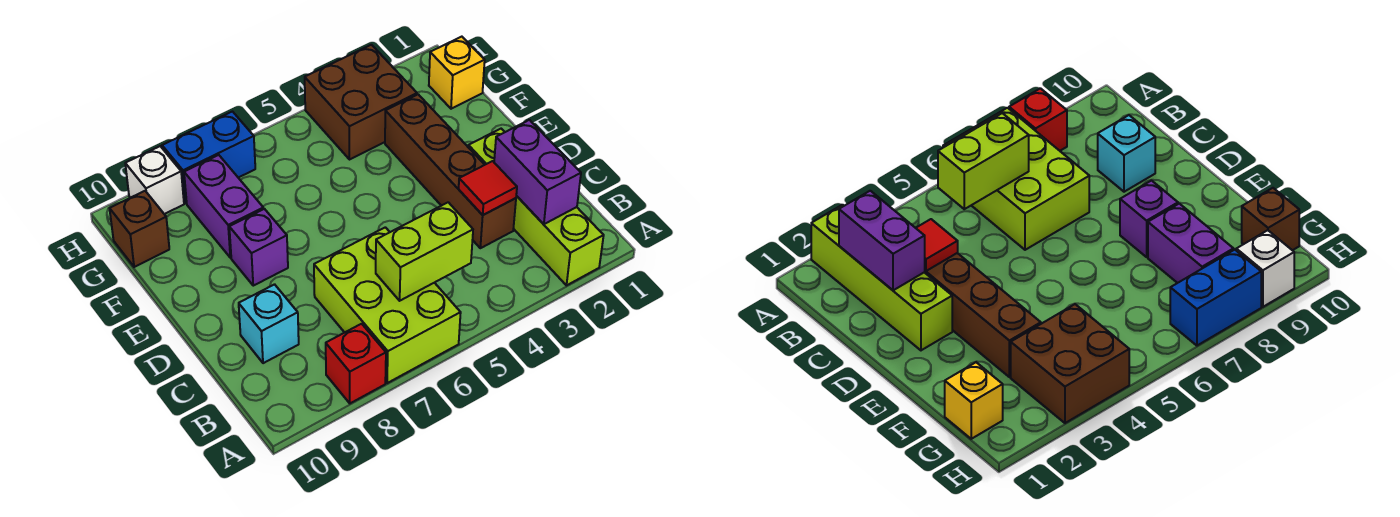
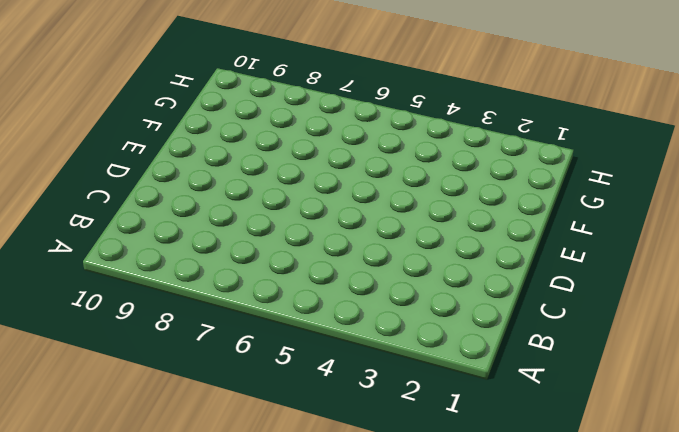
none -> lime 1x4 brick [468,129,604,285]
none -> lime 2x3 brick [314,227,461,383]
none -> red 1x1 brick [326,324,386,403]

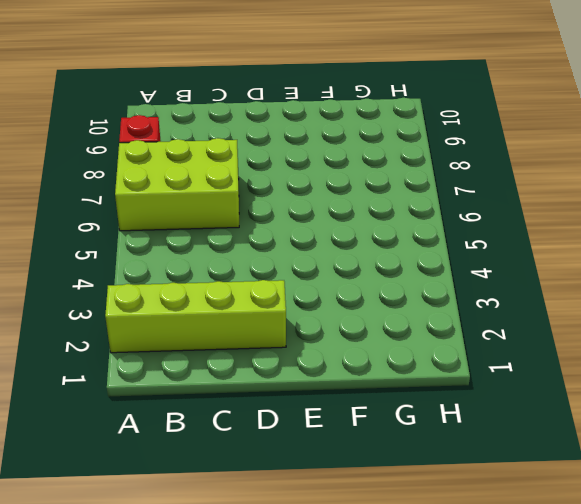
none -> brown 1x4 brick [385,94,516,248]
none -> cyan 1x1 brick [239,284,299,363]
none -> purple 1x1 brick [229,209,288,286]

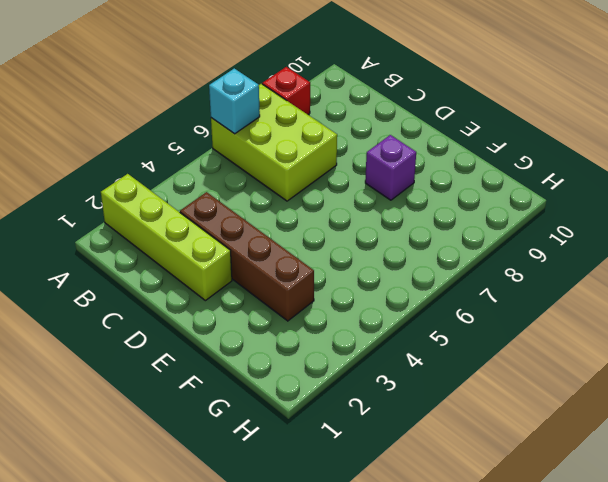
cyan 1x1 brick [209,68,260,134] -> cyan 1x1 brick moved to [239,284,299,363]
none -> purple 1x2 brick [184,155,263,258]
none -> yellow 1x1 brick [429,37,485,109]
none -> brown 2x2 brick [305,45,417,160]

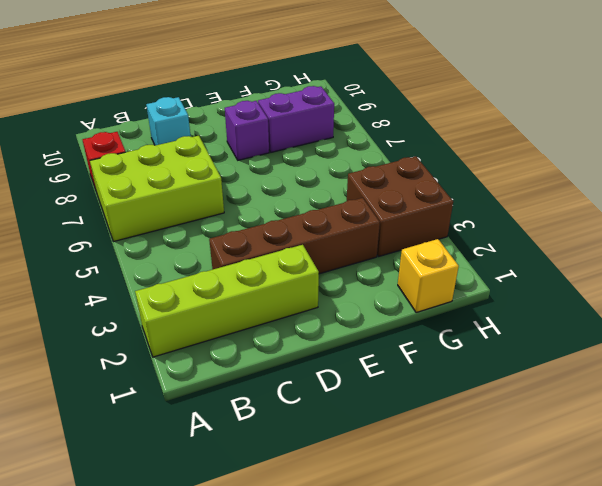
none -> brown 1x1 brick [110,191,169,267]
none -> blue 1x2 brick [162,112,255,203]
none -> white 1x1 brick [125,146,184,214]

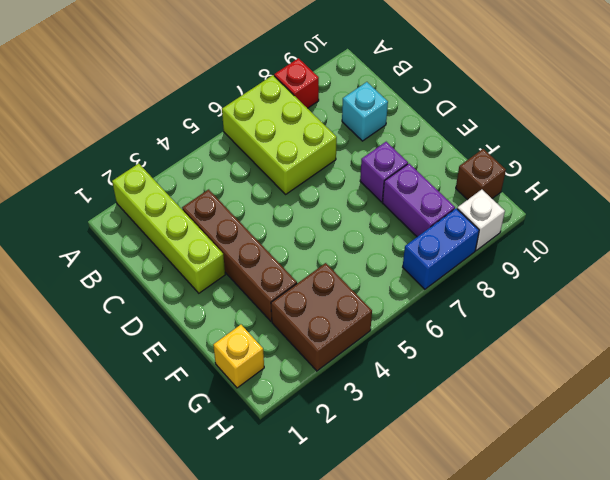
none -> purple 1x2 brick [494,120,581,224]
none -> lime 1x2 brick [376,202,473,301]
none -> red 1x1 tile [459,161,517,215]

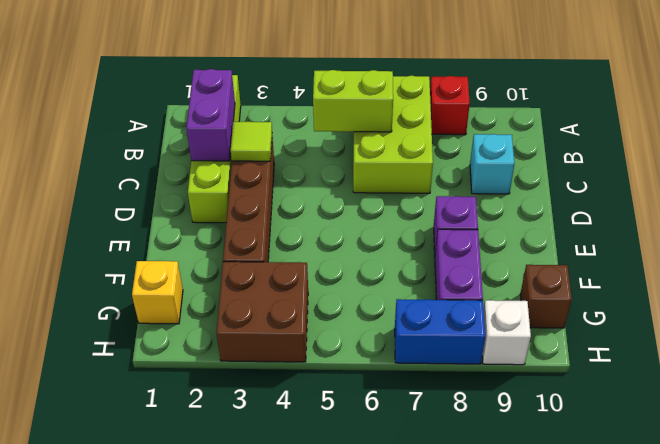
lime 1x1 tile [231,122,272,161] -> red 1x1 tile [459,161,517,215]

